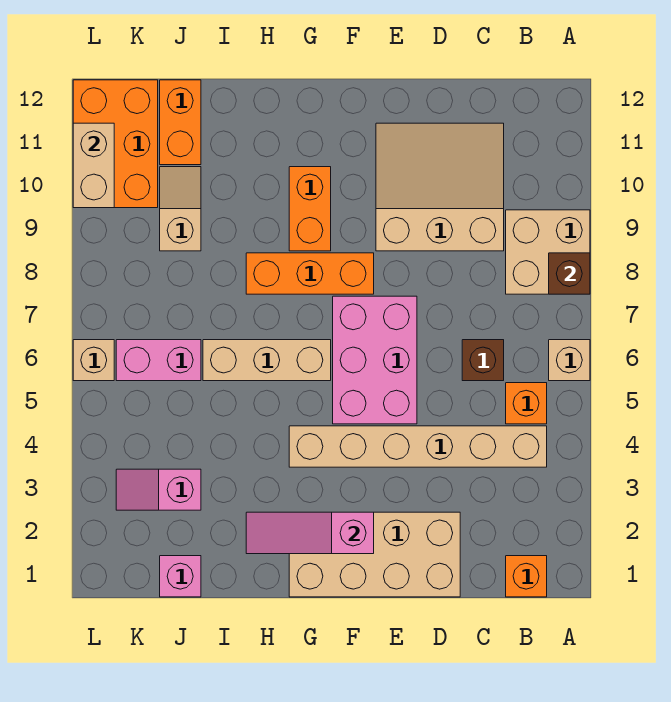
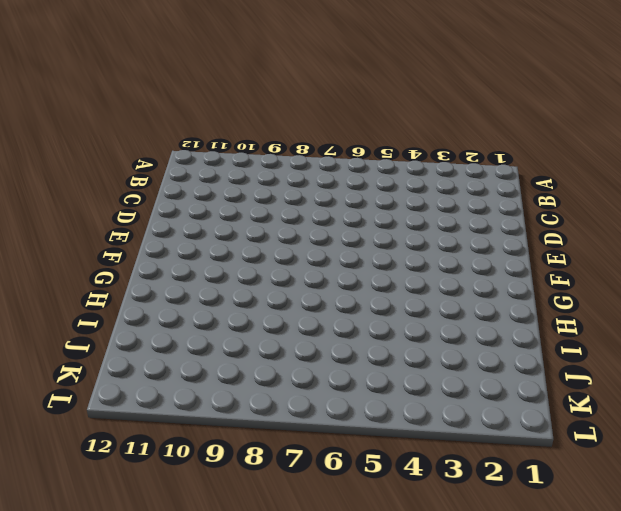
none -> tan 1x1 brick [549,340,590,381]
none -> tan 2x2 brick [506,210,590,294]
none -> orange 1x1 brick [506,556,547,597]

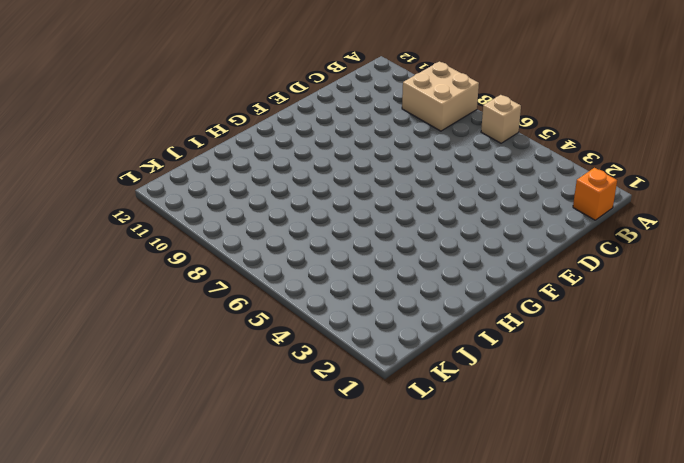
none -> tan 1x6 brick [289,426,547,467]
none -> orange 1x1 brick [506,383,547,424]
none -> brown 1x1 brick [462,340,504,381]

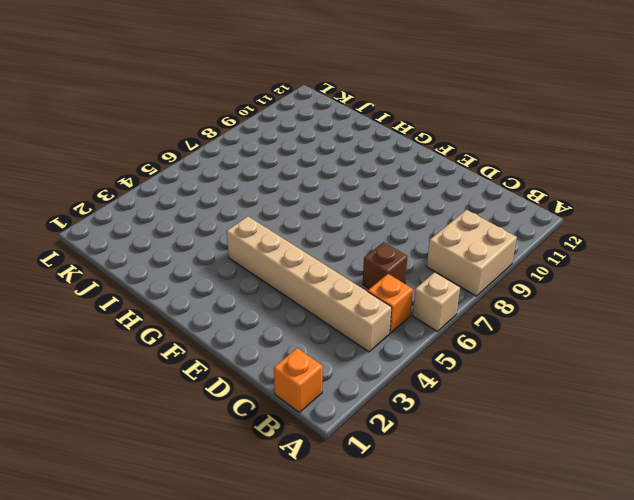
none -> tan 3x3 slope [376,123,504,251]
none -> tan 2x4 brick [289,512,460,597]
none -> pink 2x3 brick [333,296,417,424]

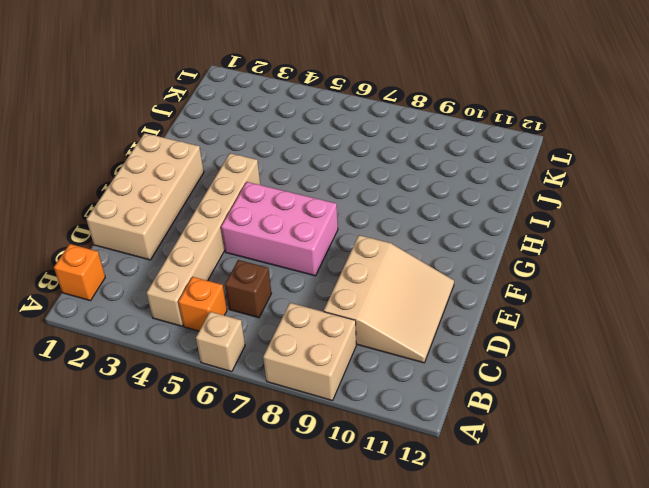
none -> orange 1x3 brick [246,253,374,294]
none -> tan 1x3 brick [203,340,331,381]
none -> orange 1x2 brick [289,167,331,251]

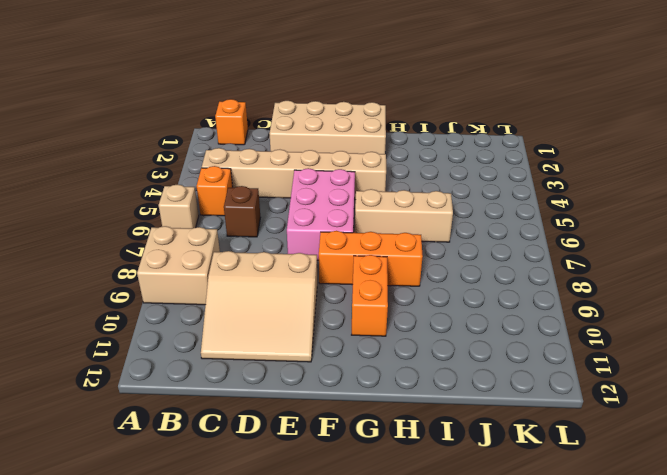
none -> pink 1x1 brick [160,556,201,597]
none -> pink 1x2 slope [116,469,201,510]
none -> pink 1x2 brick [116,340,201,381]

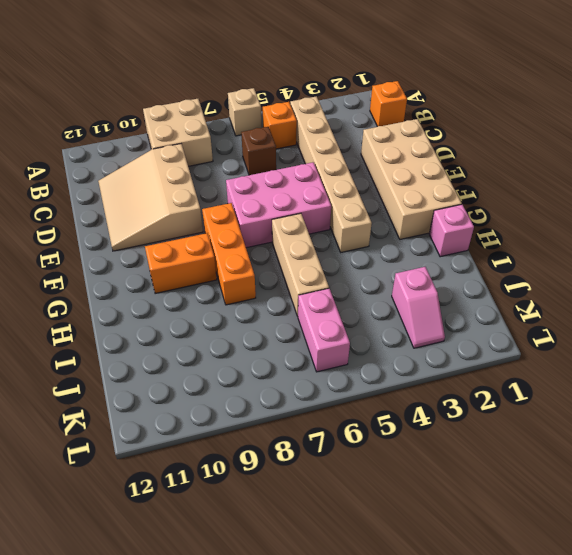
pink 1x1 brick [429,205,474,257] -> pink 1x1 brick moved to [160,556,201,597]
none -> tan 1x2 slope [160,167,201,251]
none -> orange 1x2 brick [160,80,201,165]
none -> orange 2x3 brick [73,80,158,208]

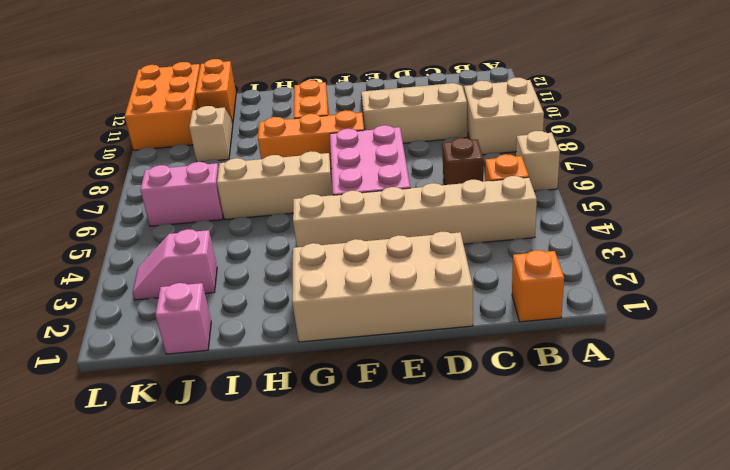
none -> tan 1x1 brick [73,340,114,381]
none -> brown 1x1 brick [549,253,590,294]
none -> pink 1x3 slope [246,512,374,554]

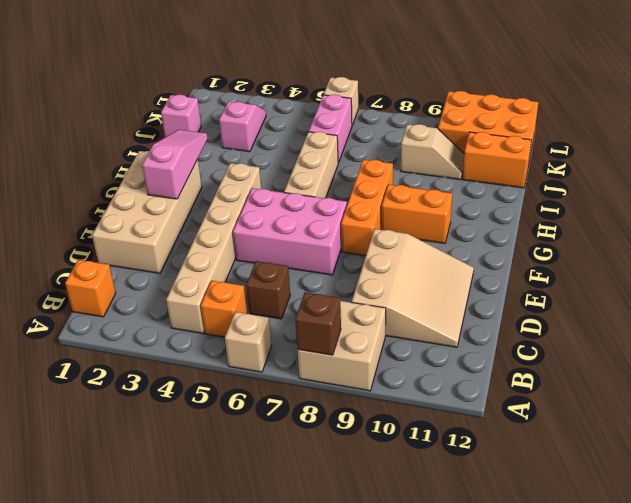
none -> tan 1x2 brick [73,123,114,208]

